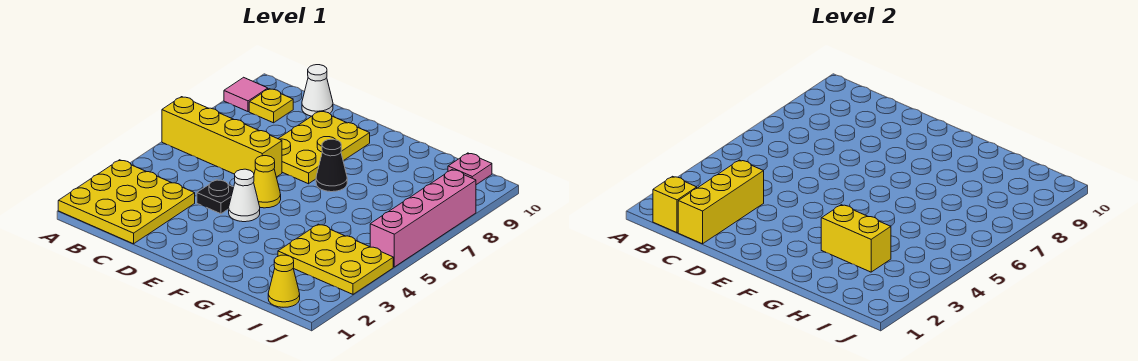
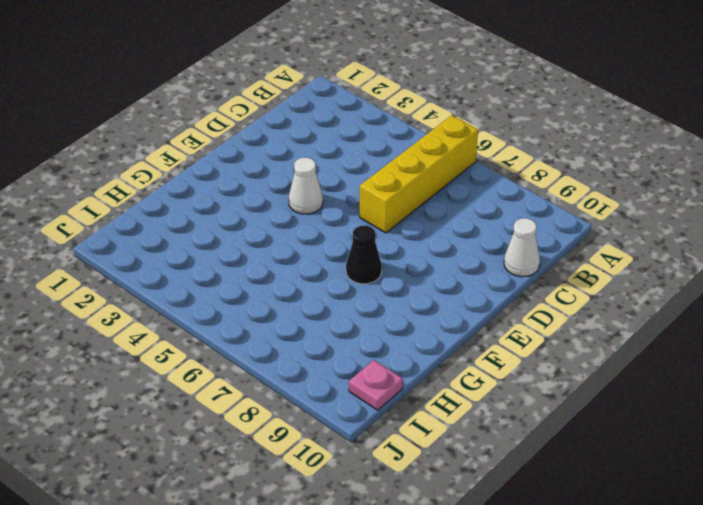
none -> yellow 3x3 plate [58,160,195,244]
none -> pink 1x1 tile [224,77,268,112]
none -> yellow 1x1 plate [249,89,293,123]

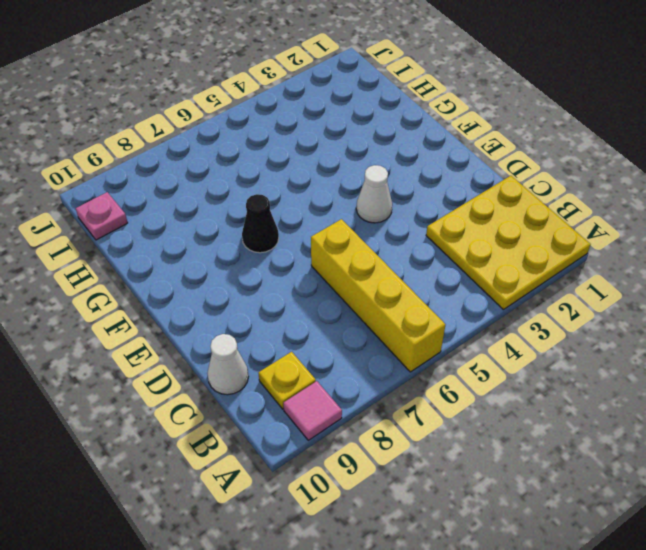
none -> black 1x1 plate [197,180,234,214]
none -> yellow 2x3 plate [278,111,370,184]
none -> yellow 1x1 cone [254,156,281,208]

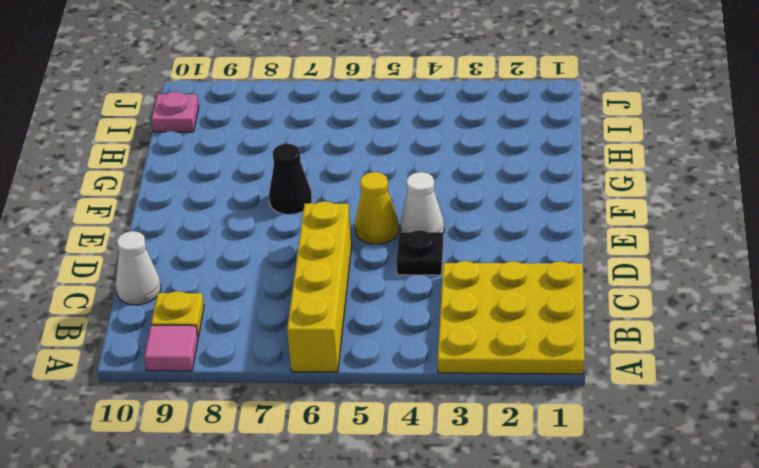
none -> yellow 2x3 plate [278,111,370,184]
none -> yellow 2x3 plate [278,224,393,294]
none -> yellow 1x1 cone [268,255,300,307]

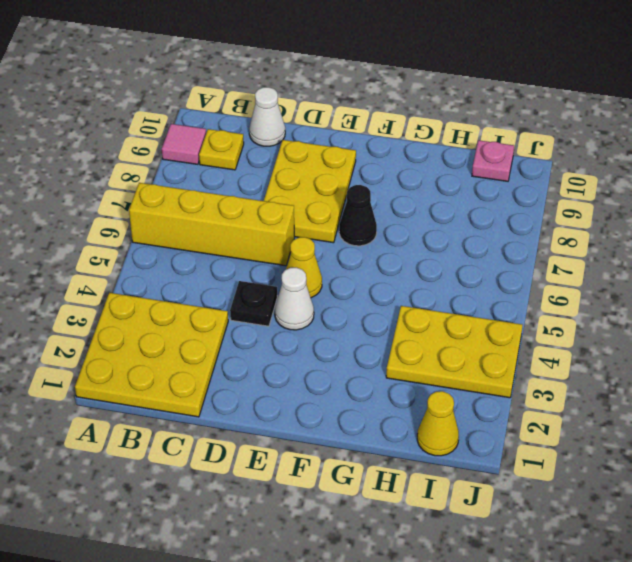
none -> pink 1x4 brick [370,170,476,267]
none -> yellow 1x1 brick [653,176,697,233]
none -> yellow 1x3 brick [678,160,764,244]

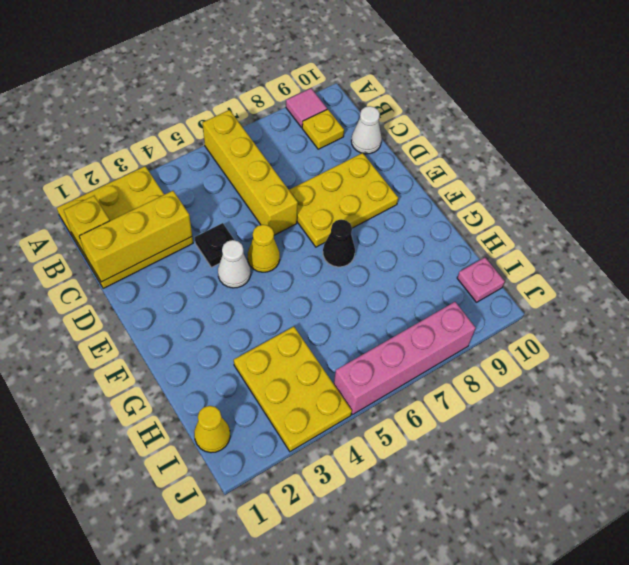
none -> yellow 1x2 brick [821,205,891,272]

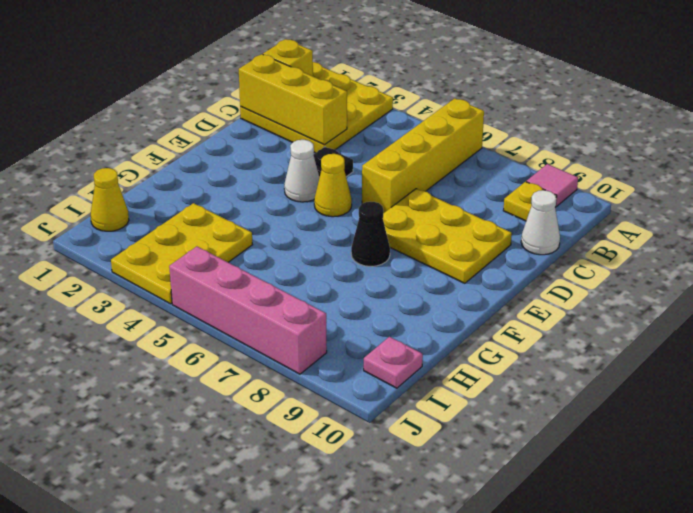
none -> yellow 1x2 brick [821,205,891,272]

